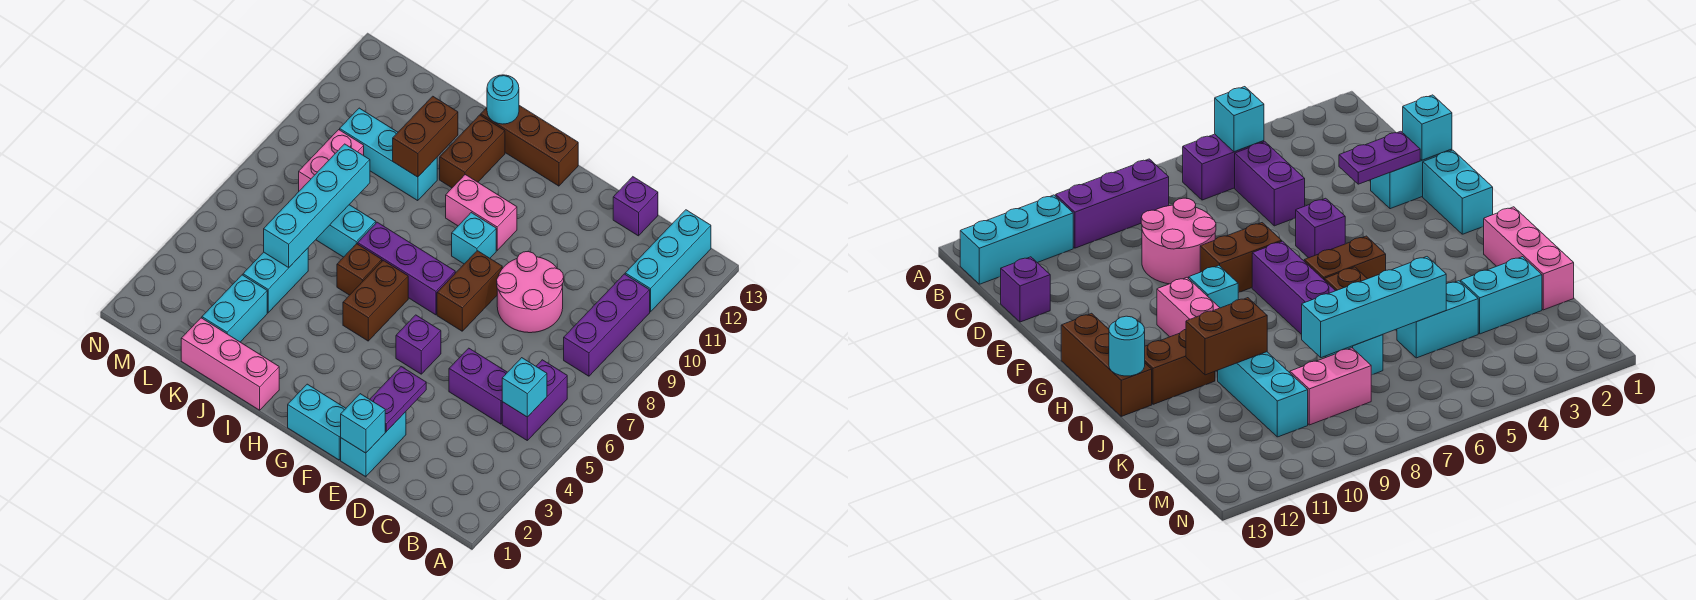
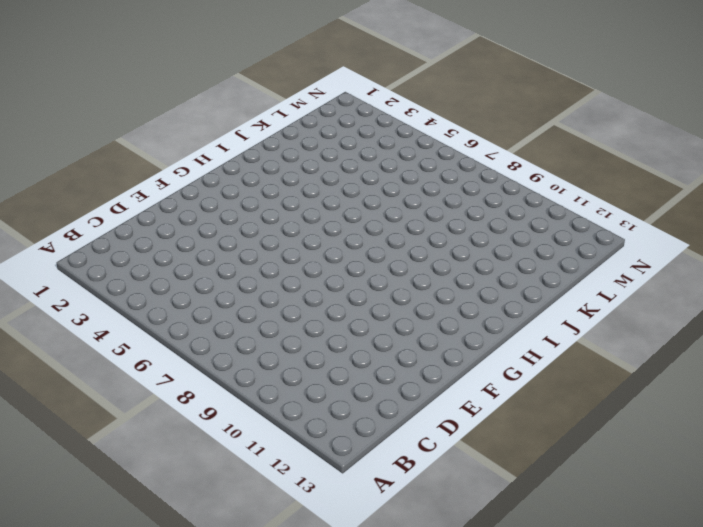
none -> purple 1x2 brick [502,360,567,440]
none -> purple 1x3 brick [564,274,650,376]
none -> cyan 1x3 brick [625,210,711,312]

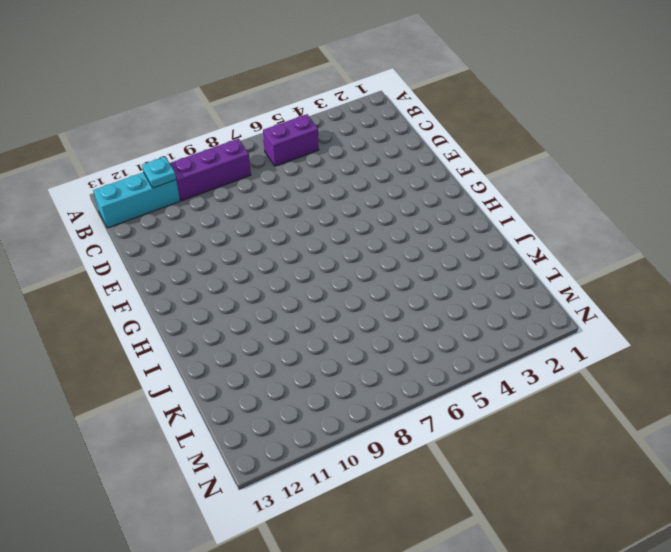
cyan 1x1 plate [142,157,176,188] -> none
none -> purple 1x2 brick [449,348,507,424]
none -> pink 2x2 round brick [497,252,564,333]
none -> purple 1x1 brick [613,177,658,236]

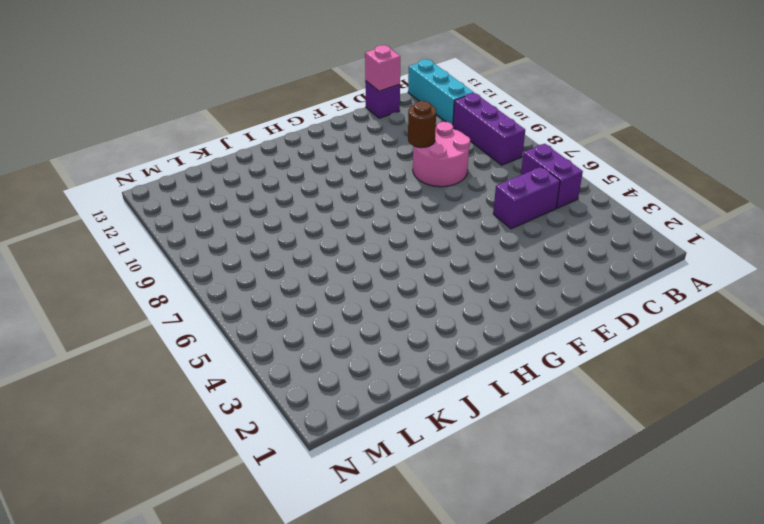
pink 1x1 brick [365,45,400,91] -> none
brown 1x1 round brick [408,101,436,148] -> none
none -> cyan 1x2 brick [341,412,406,477]
none -> cyan 1x2 brick [288,384,346,460]
none -> purple 1x1 brick [396,315,441,374]

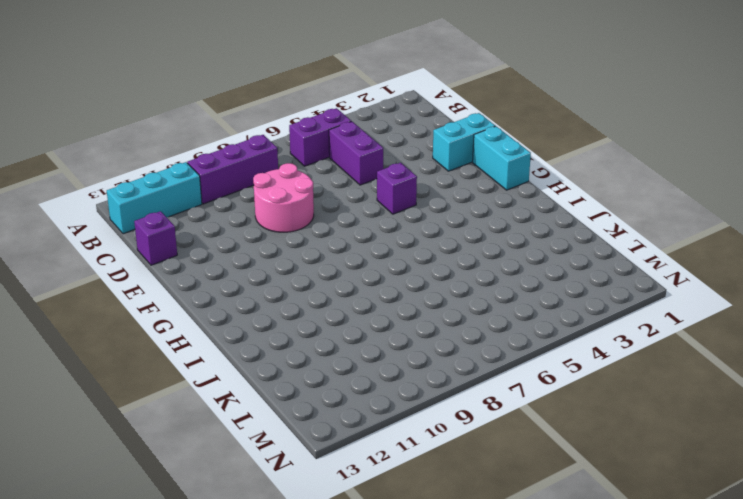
none -> brown 1x2 brick [437,251,502,331]
none -> purple 1x3 brick [358,222,455,315]
none -> cyan 1x1 brick [452,213,496,264]

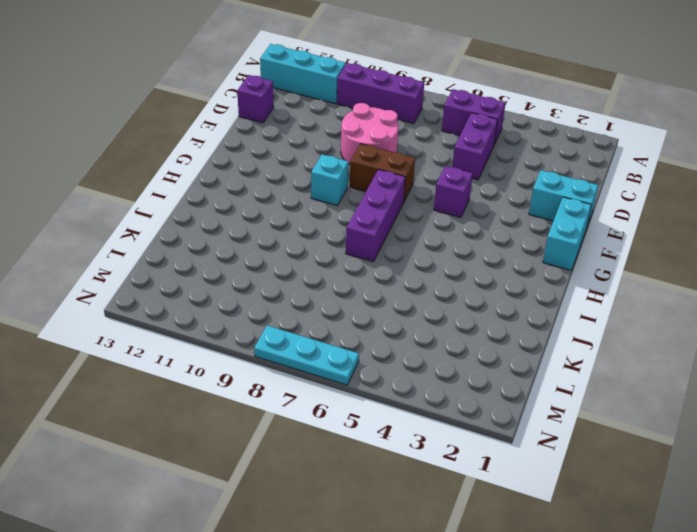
cyan 1x3 plate [254,325,359,385] -> none
none -> pink 1x2 brick [446,175,517,250]
none -> brown 1x3 brick [481,106,578,186]
none -> brown 1x2 brick [343,260,408,341]

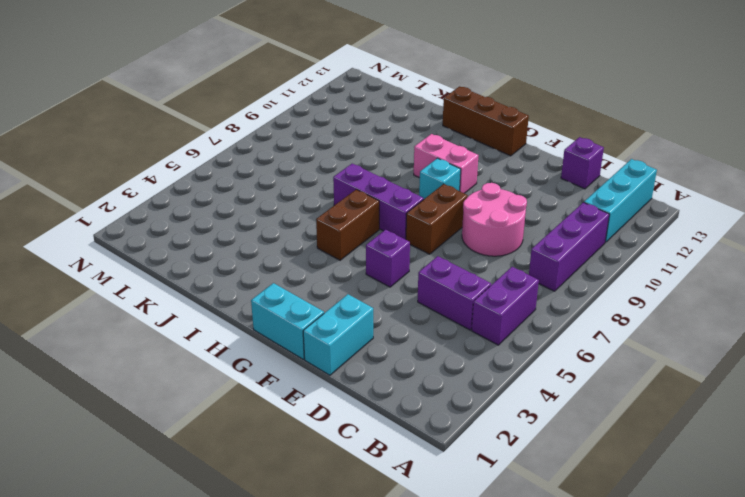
none -> pink 1x3 brick [181,318,279,410]
none -> brown 1x1 brick [337,244,382,295]
none -> brown 1x2 brick [440,115,505,188]

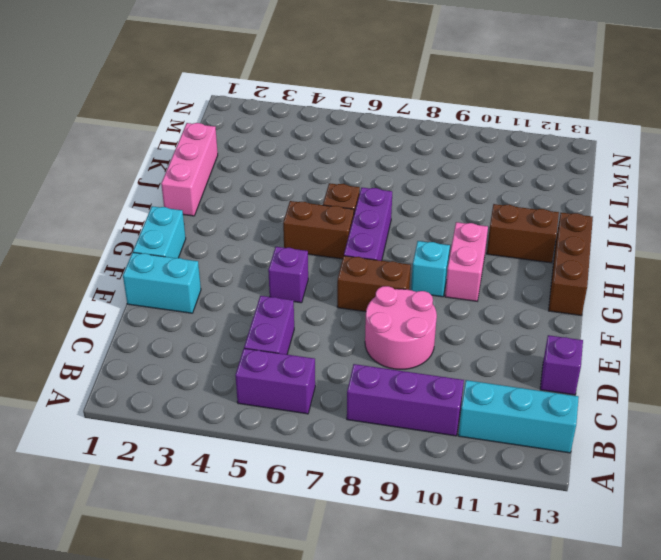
none -> cyan 1x2 brick [316,205,376,257]
none -> cyan 1x3 brick [340,108,437,201]
none -> cyan 1x2 brick [202,275,267,342]

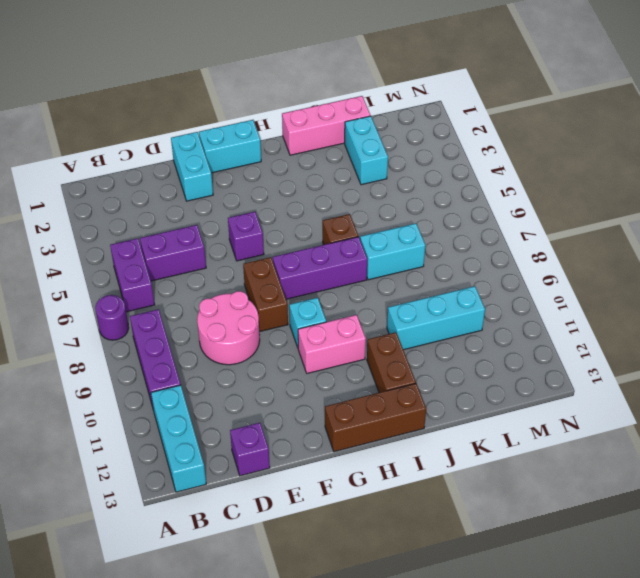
purple 1x1 round brick [95,295,129,340] -> none
none -> brown 1x2 brick [343,260,408,341]
none -> cyan 1x2 brick [243,248,308,313]
none -> pink 1x2 brick [299,130,364,191]

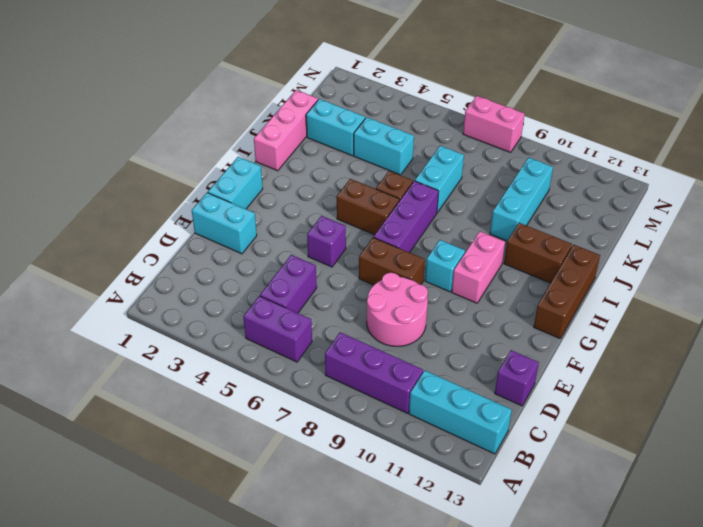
pink 1x2 brick [463,96,525,152] -> pink 1x2 brick moved to [299,130,364,191]
none -> cyan 1x1 brick [502,358,547,417]
none -> cyan 1x1 brick [341,394,385,453]
none -> purple 1x2 plate [370,367,426,432]

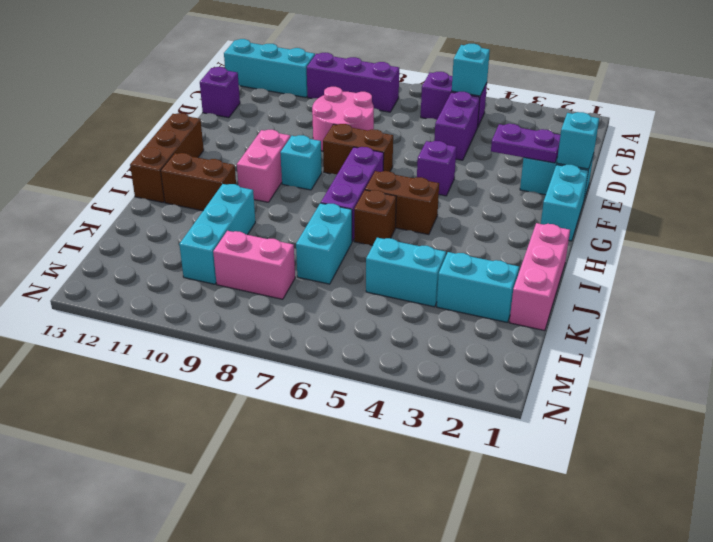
none -> cyan 1x1 round brick [487,75,519,124]
none -> brown 1x2 brick [393,96,458,177]
none -> cyan 1x4 brick [264,144,370,267]

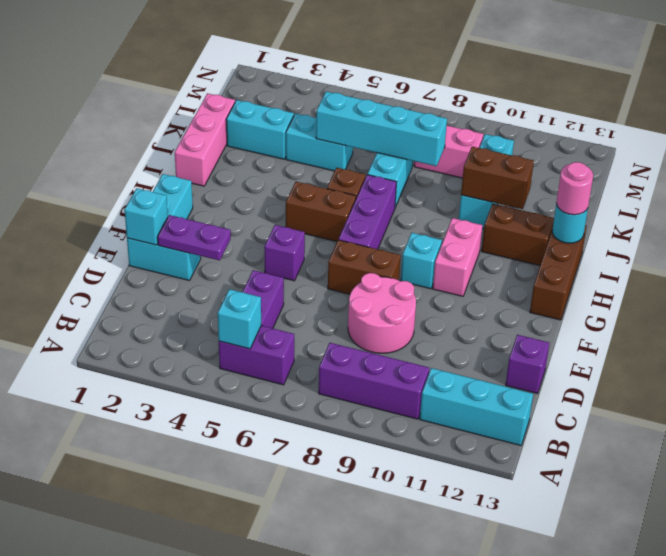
pink 1x1 round brick [556,162,593,215] -> none

